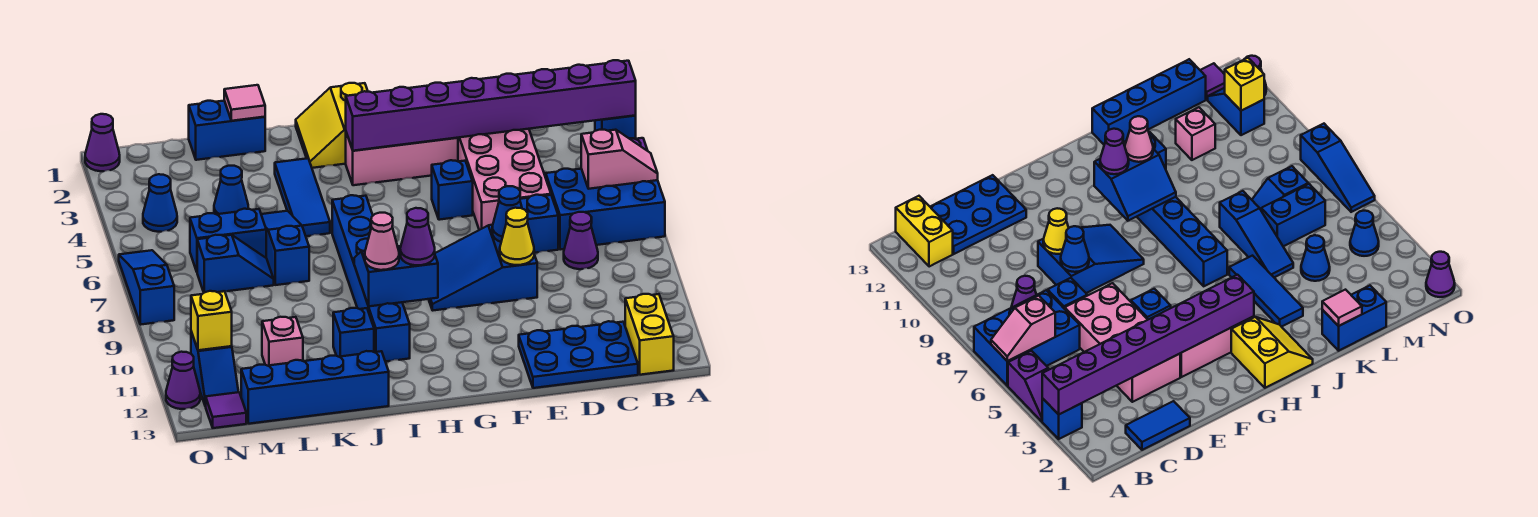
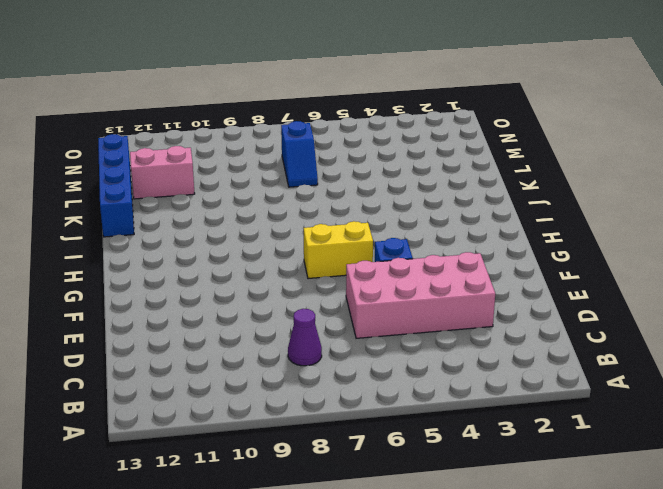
yellow 1x2 brick [303,221,373,279] -> yellow 1x2 brick moved to [625,294,674,375]
pink 1x2 brick [130,146,195,199] -> pink 1x1 brick [262,317,303,366]
none -> blue 1x1 brick [595,116,636,139]
none -> purple 1x2 slope [1008,351,1049,421]
none -> blue 2x3 brick [546,169,665,250]
none -> blue 1x2 tile [1126,401,1190,450]

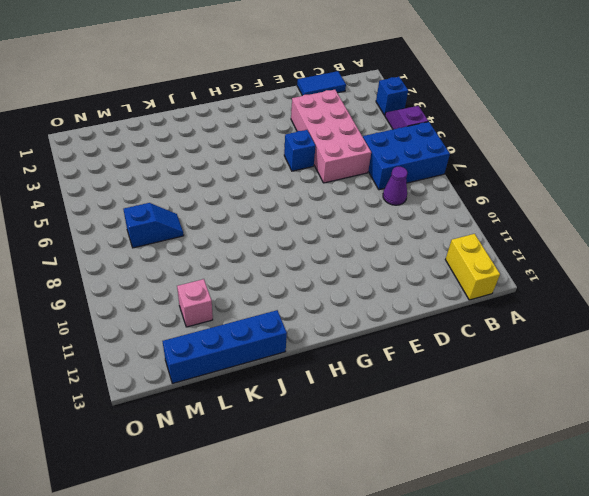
none -> blue 2x3 plate [519,321,638,388]
none -> blue 1x1 brick [520,195,558,253]
none -> blue 2x3 slope [429,225,537,310]
none -> pink 1x3 brick [346,133,458,185]

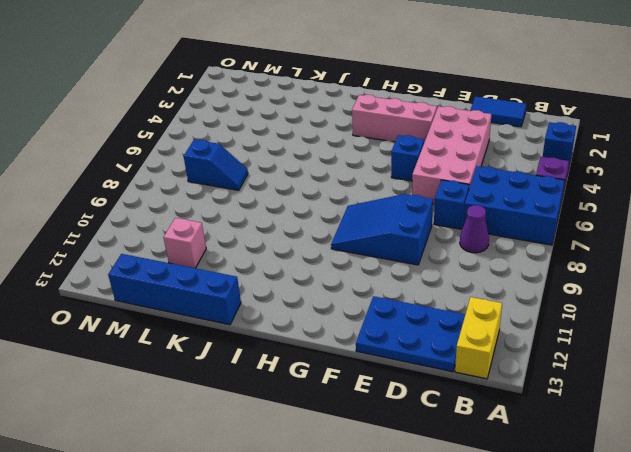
none -> yellow 2x2 slope [296,83,368,168]
none -> blue 1x6 brick [332,195,410,362]
none -> blue 1x3 tile [275,158,330,236]
none -> blue 1x1 brick [333,308,374,357]

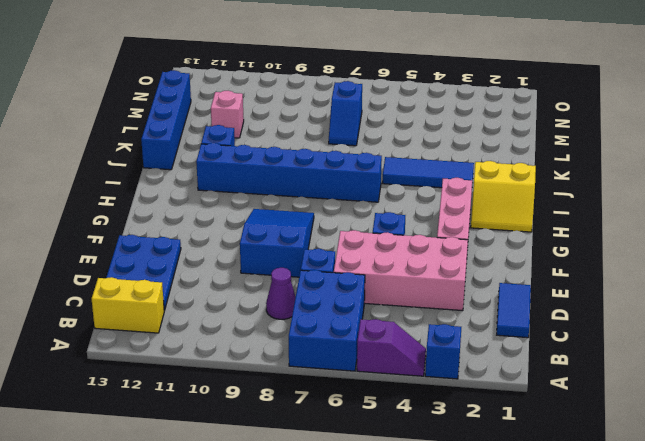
yellow 2x2 slope [471,161,536,232] -> yellow 2x2 slope turned to [296,83,368,168]
none -> blue 1x2 brick [189,101,265,160]
none -> blue 1x3 slope [261,211,309,285]
none -> blue 1x1 cone [214,166,248,214]
none -> blue 1x2 brick [190,209,266,272]

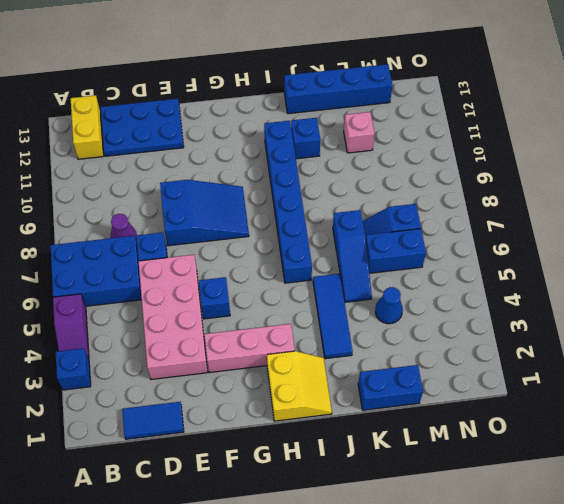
none -> blue 1x1 cone [143,174,177,232]
none -> blue 1x2 slope [191,332,238,406]
none -> purple 1x1 tile [205,392,246,428]
none -> purple 1x1 cone [85,114,120,171]

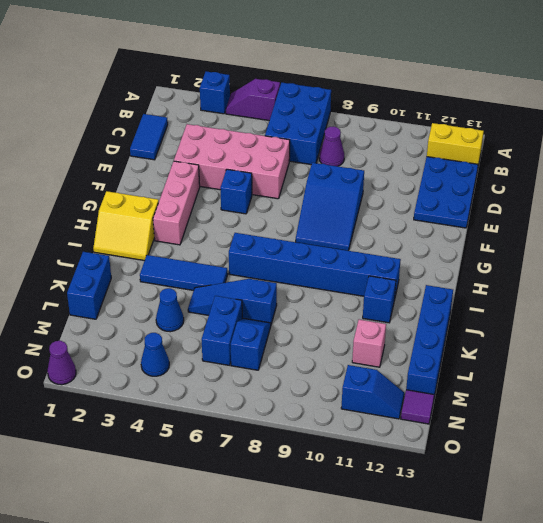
none -> blue 1x1 brick [520,195,558,253]
none -> blue 1x3 slope [119,250,174,324]
none -> purple 1x1 cone [166,352,200,409]
none -> purple 1x8 brick [346,60,636,151]

